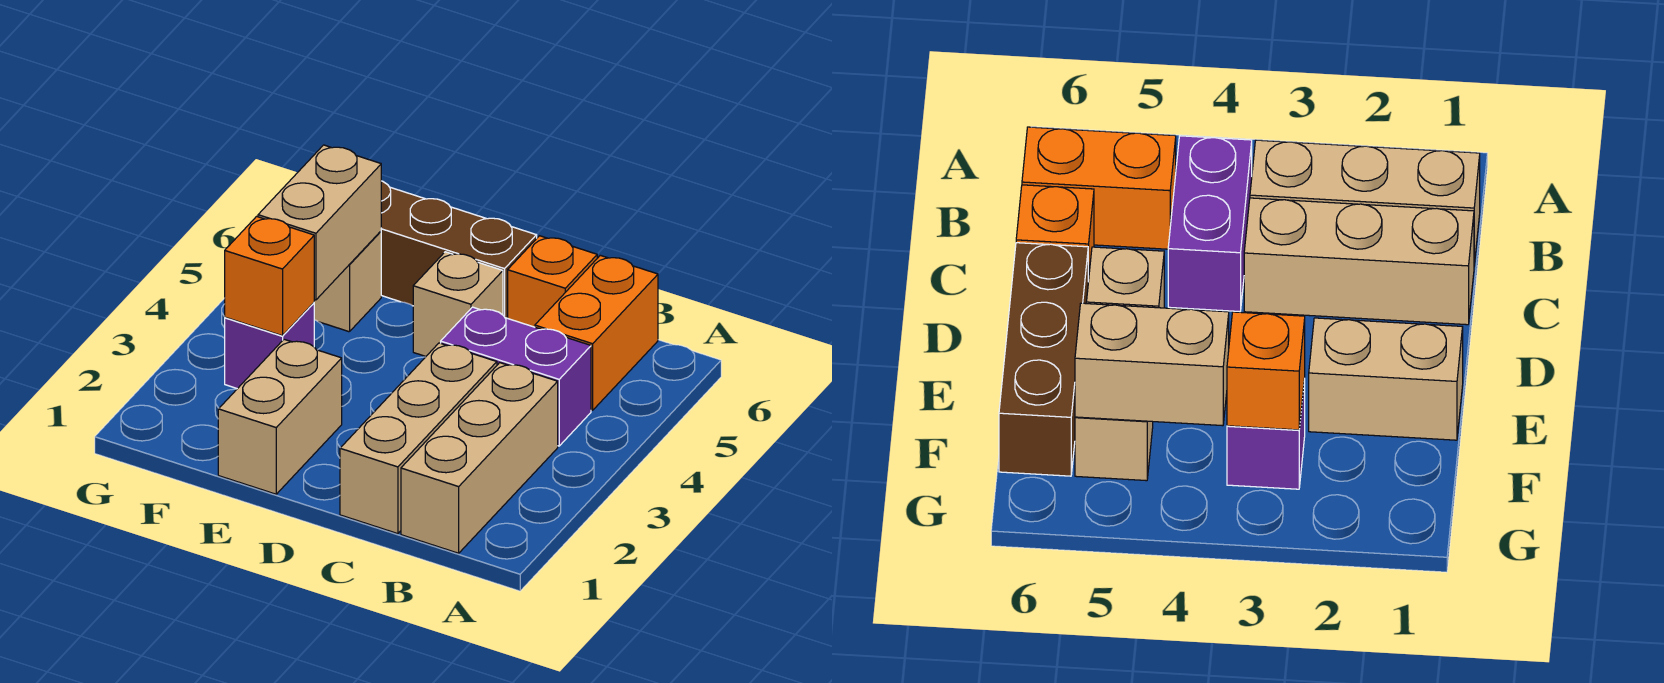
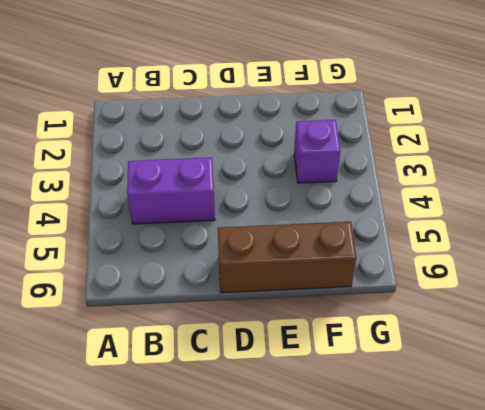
none -> tan 1x3 brick [401,363,558,553]
none -> orange 1x2 brick [535,255,658,410]
none -> tan 1x3 brick [340,343,497,534]

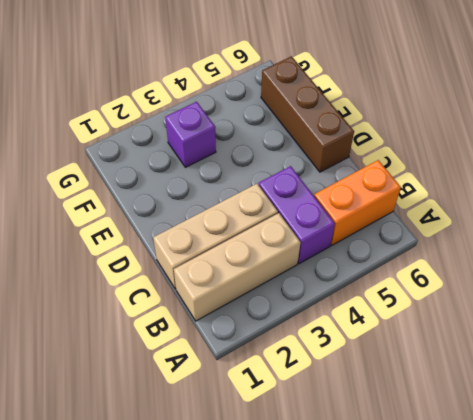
none -> orange 1x1 brick [508,236,597,327]
none -> tan 1x1 brick [413,252,503,356]
none -> tan 1x2 brick [218,339,342,494]

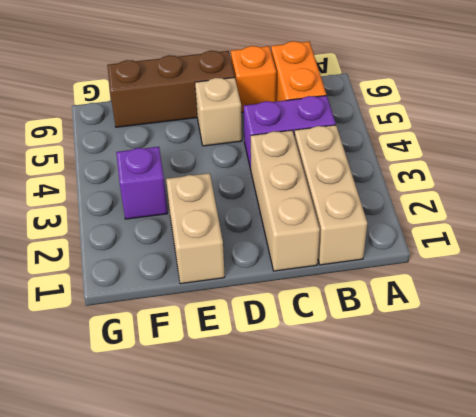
none -> tan 1x1 brick [314,231,381,332]
none -> orange 1x1 brick [225,216,314,336]
none -> tan 1x2 brick [258,145,381,300]

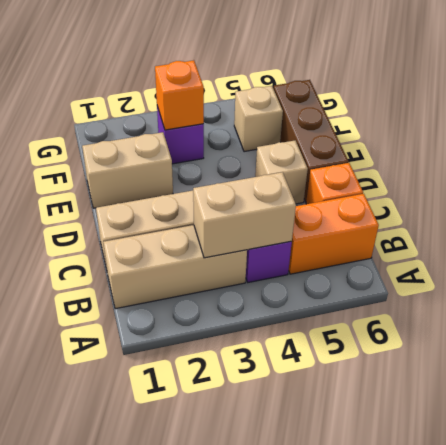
tan 1x2 brick [193,172,296,258] -> tan 1x2 brick moved to [258,145,381,300]

